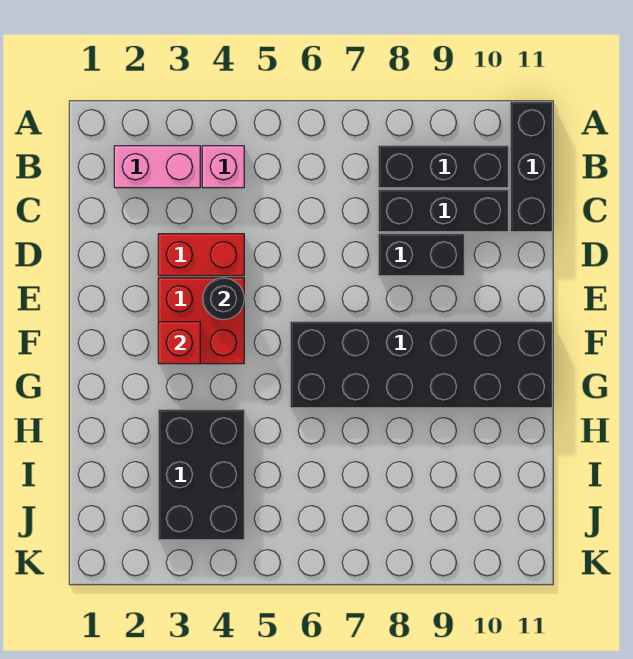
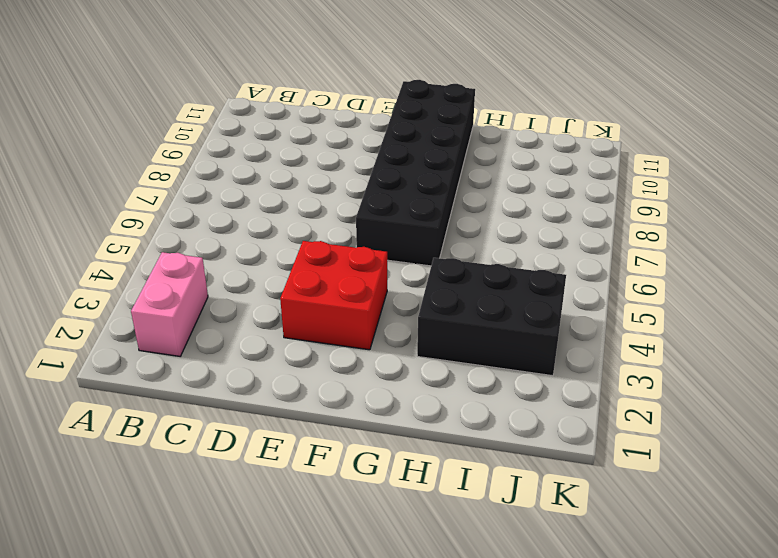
none -> black 1x3 brick [510,102,552,232]
none -> pink 1x1 brick [202,146,244,188]
none -> black 1x3 brick [378,146,508,188]

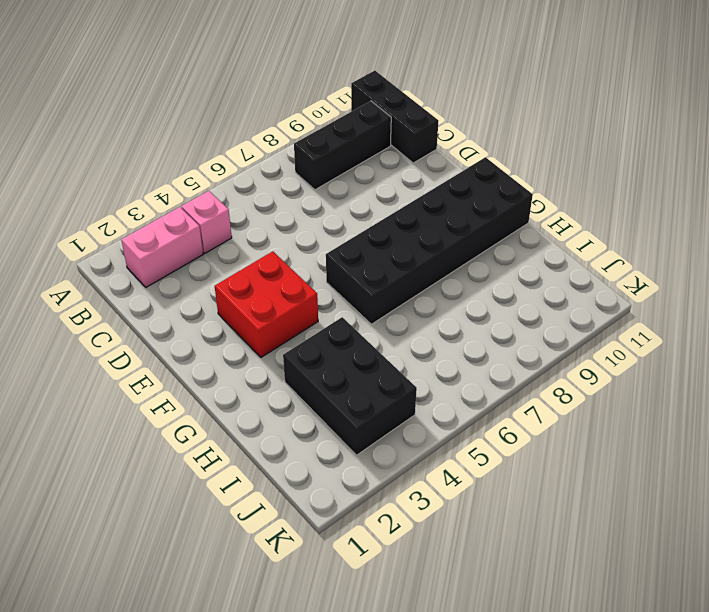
none -> black 1x3 brick [378,190,508,232]
none -> red 1x2 brick [158,234,244,276]
none -> black 1x2 brick [378,234,464,276]

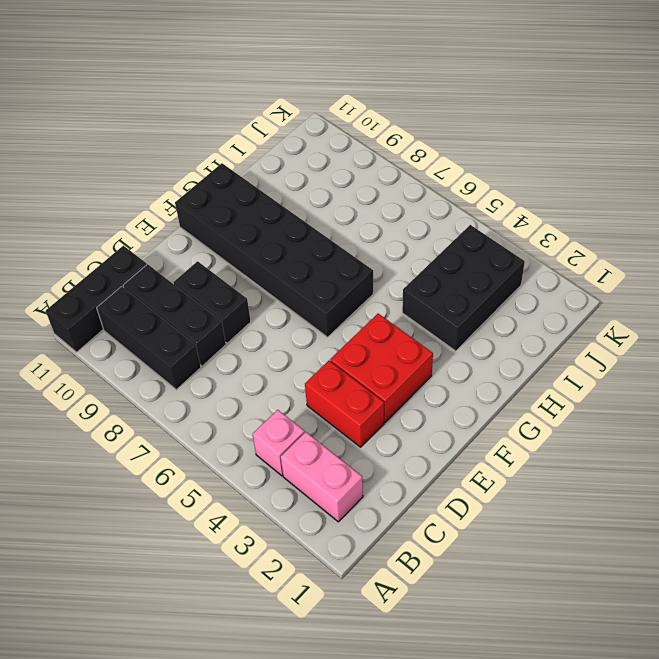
none -> black 1x1 round brick [203,278,244,320]
none -> red 1x1 brick [158,322,200,364]

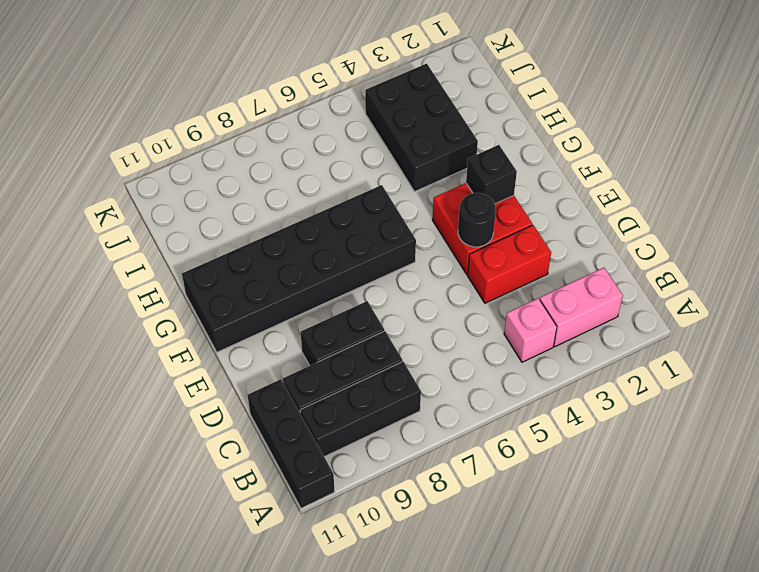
black 1x1 brick [466,145,517,204] -> red 1x1 brick [158,322,200,364]

